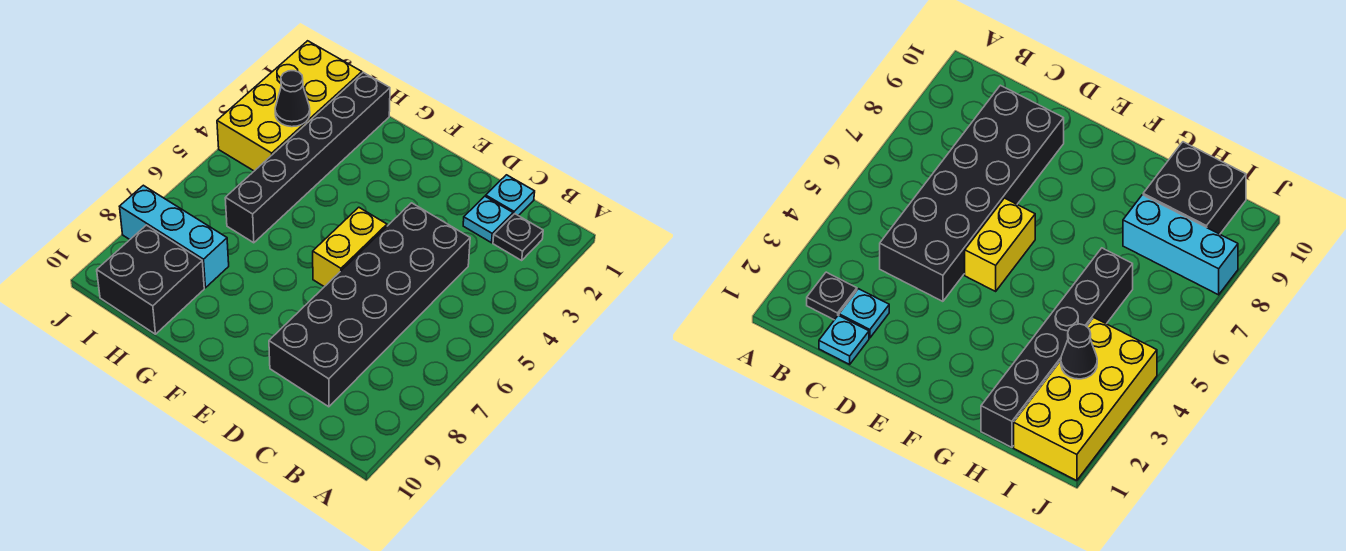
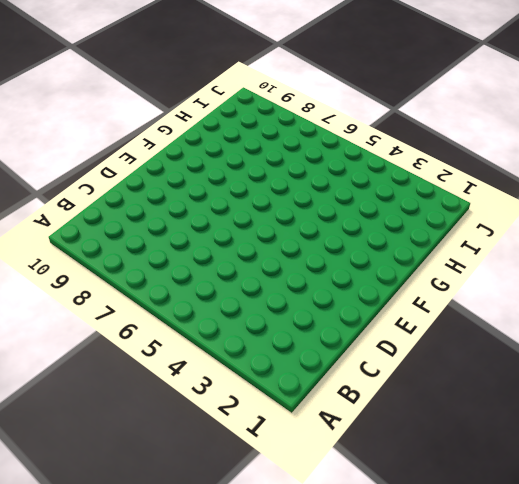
none -> black 1x1 plate [493,214,543,260]
none -> cyan 1x1 plate [486,175,535,216]

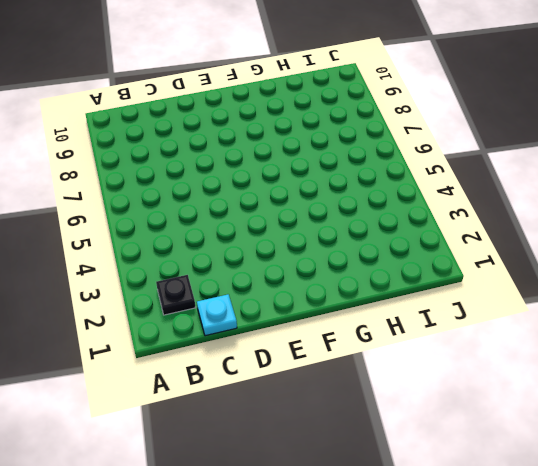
none -> cyan 1x1 plate [463,196,513,243]
none -> black 2x6 brick [269,203,470,407]

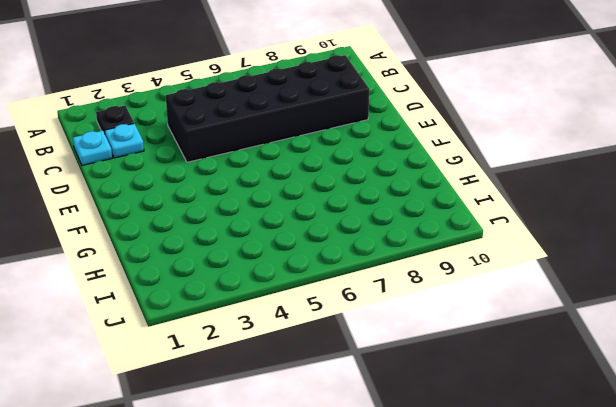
none -> yellow 1x2 brick [313,207,387,287]
none -> black 1x6 brick [225,72,390,243]

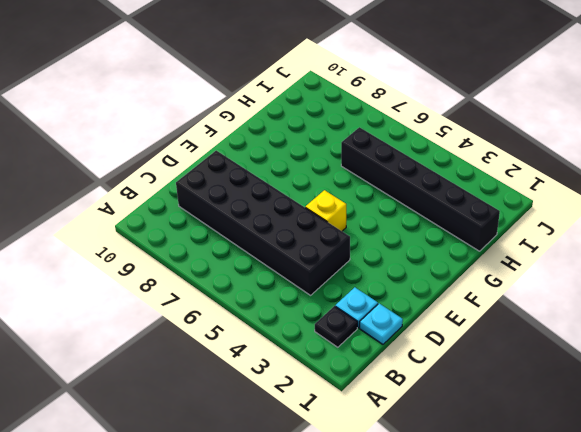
yellow 1x1 brick [305,190,346,231] -> yellow 1x2 brick [313,207,387,287]
none -> cyan 1x3 brick [120,185,229,288]
none -> black 2x2 brick [97,225,204,334]

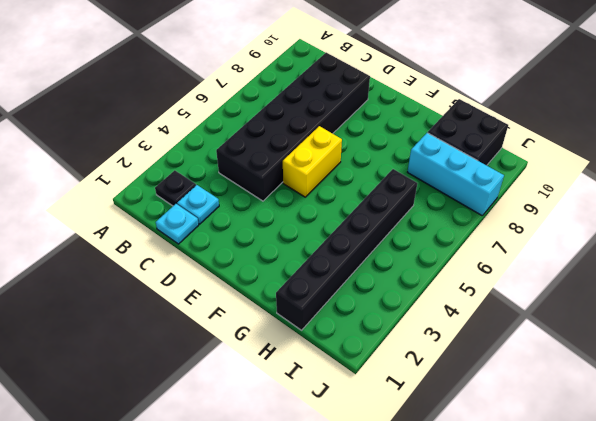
none -> yellow 2x4 brick [217,41,362,171]
none -> black 1x1 cone [275,71,310,127]

